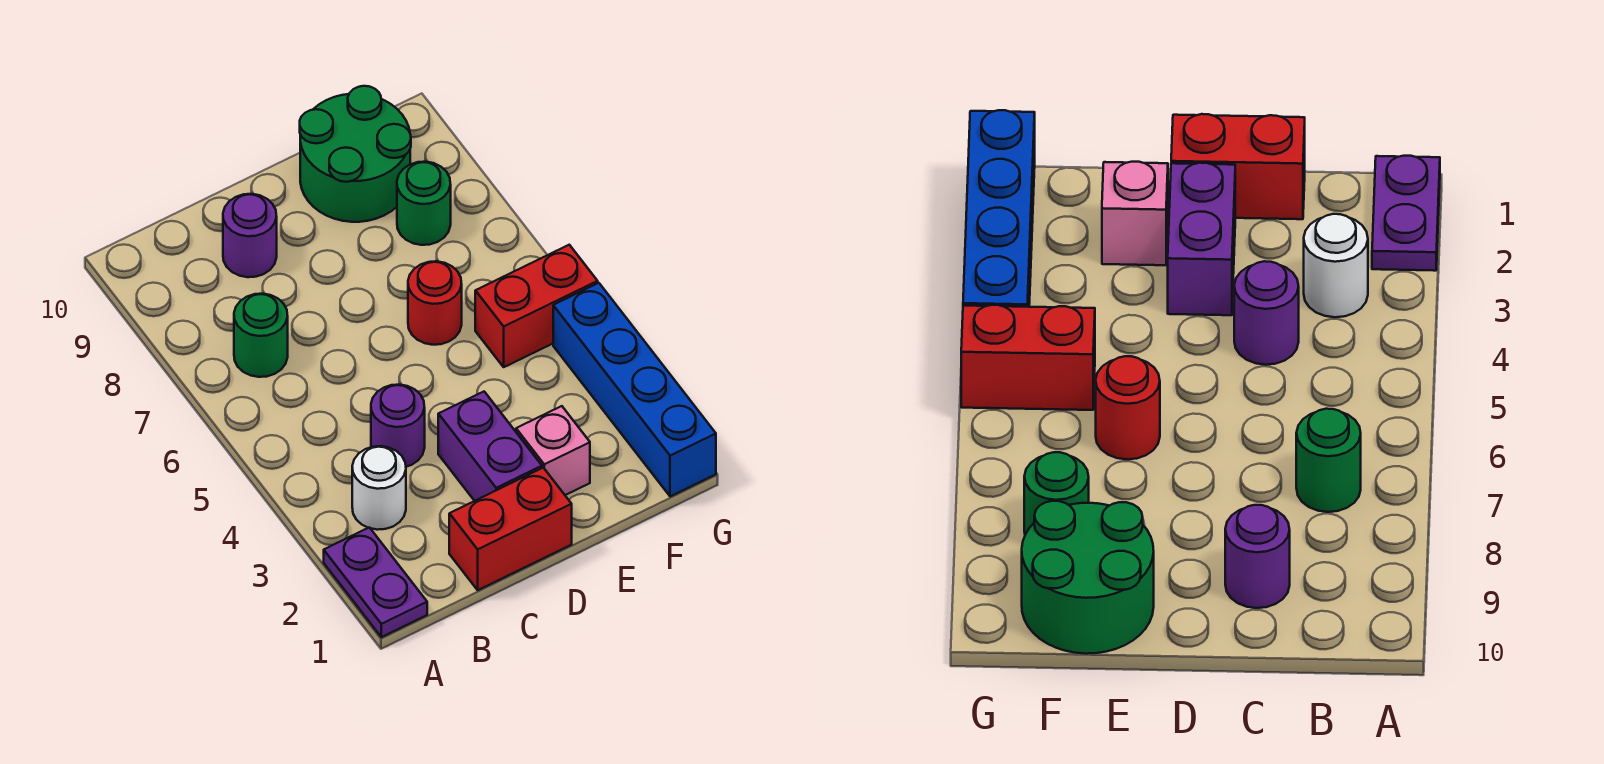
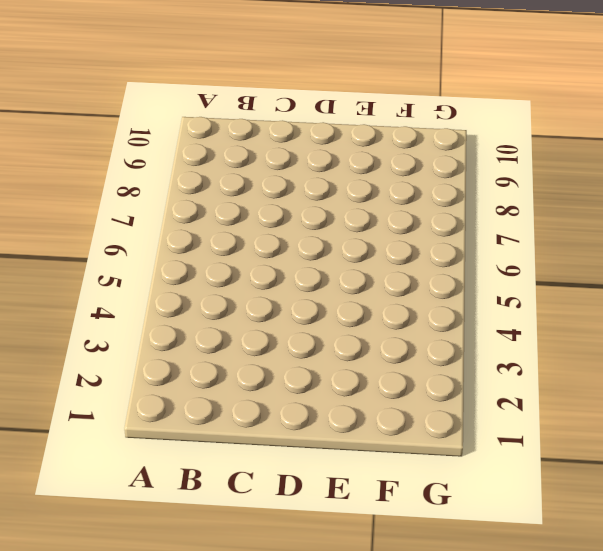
none -> purple 1x2 plate [324,527,427,637]
none -> white 1x1 round brick [352,446,406,530]
none -> green 1x1 round brick [234,294,288,377]

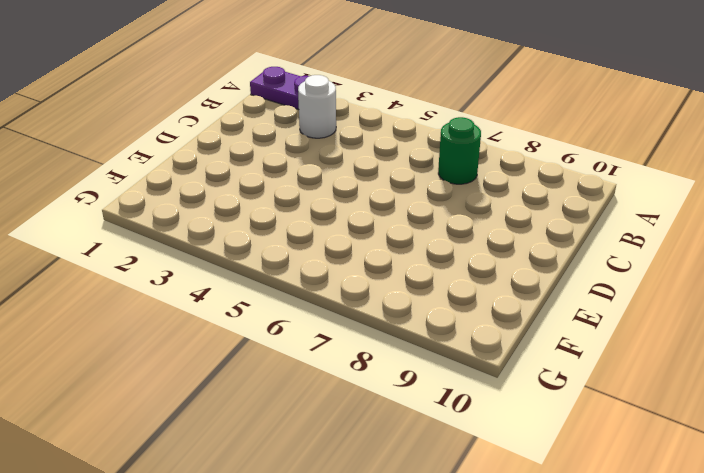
none -> red 1x2 brick [449,468,572,590]
none -> purple 1x1 round brick [371,385,425,467]
none -> purple 1x1 round brick [223,194,277,277]

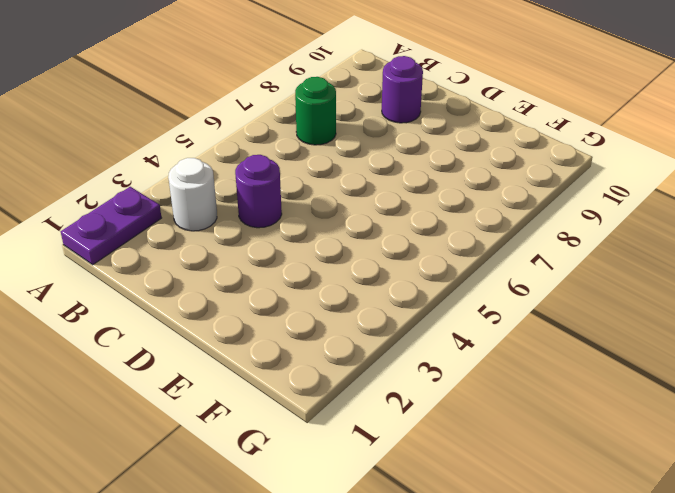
none -> red 1x2 brick [449,468,572,590]
none -> purple 1x2 brick [438,392,542,501]
none -> pink 1x1 brick [516,406,590,495]

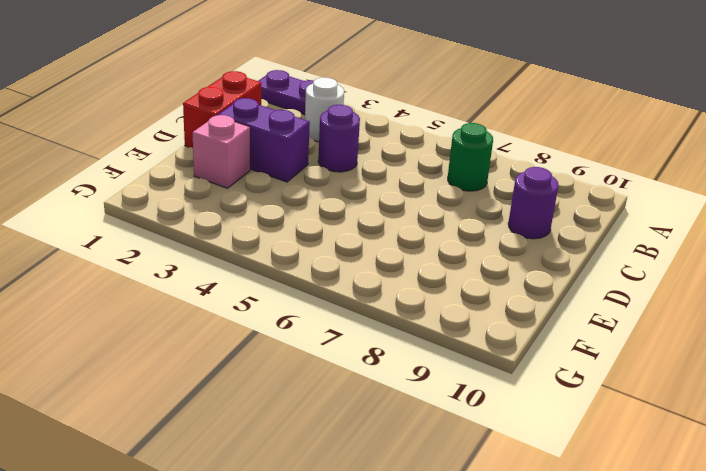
none -> red 1x1 round brick [408,261,462,345]
none -> green 2x2 round brick [300,86,411,222]
none -> red 1x2 brick [475,245,598,367]

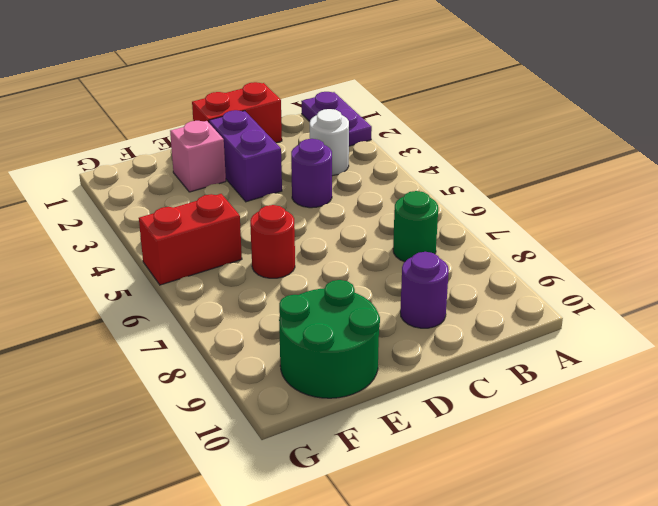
none -> green 1x1 round brick [397,162,451,245]
none -> blue 1x4 brick [553,283,716,496]

